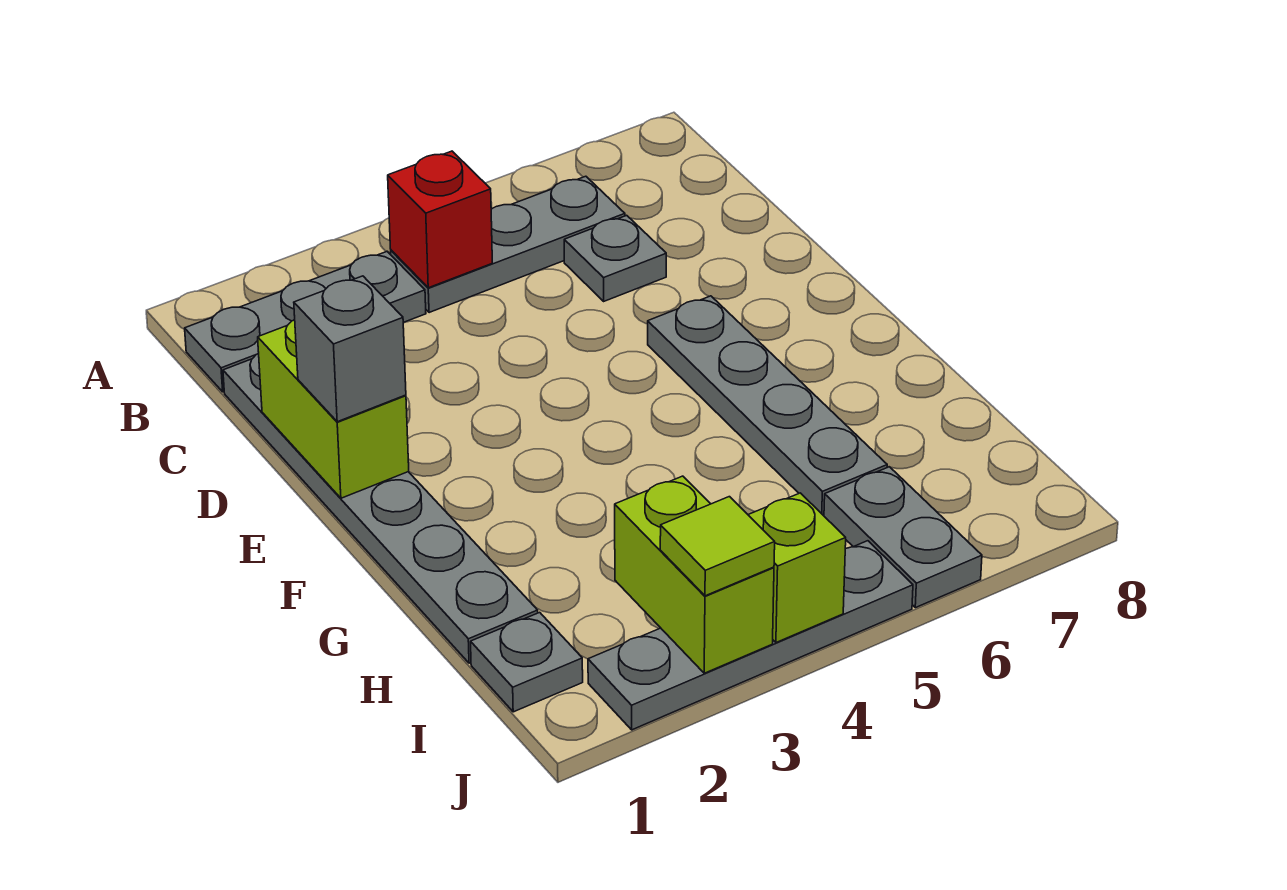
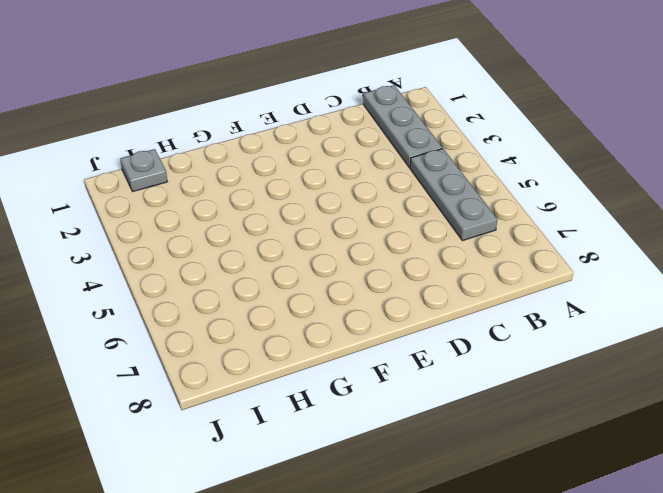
none -> grey 1x6 plate [223,354,538,663]
none -> grey 1x1 plate [564,215,666,301]
none -> grey 1x4 plate [648,296,887,515]

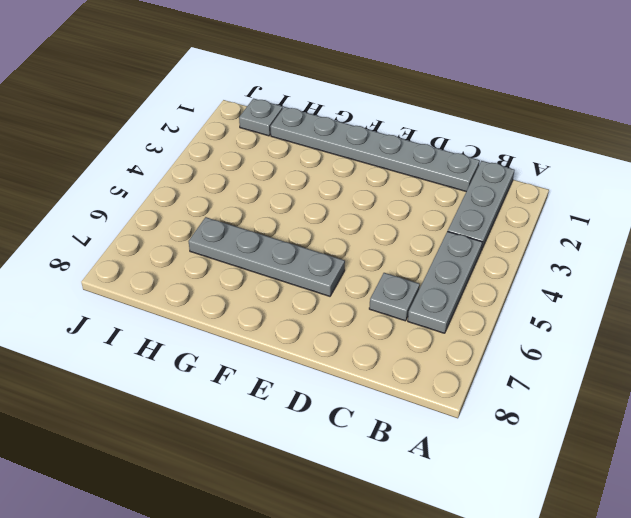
none -> grey 1x2 plate [824,467,982,608]
none -> grey 1x4 plate [588,541,913,730]
none -> red 1x1 brick [388,151,492,288]

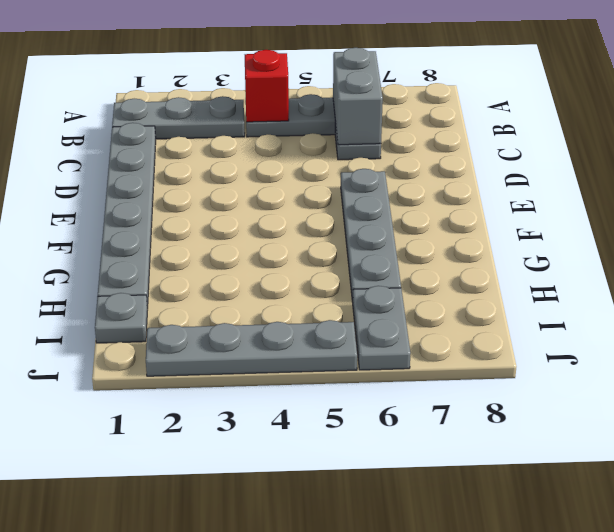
grey 1x2 brick [333,48,383,145] -> none
none -> lime 1x2 brick [258,320,409,498]
none -> lime 1x2 brick [615,476,774,673]
none -> lime 1x1 brick [748,493,846,643]

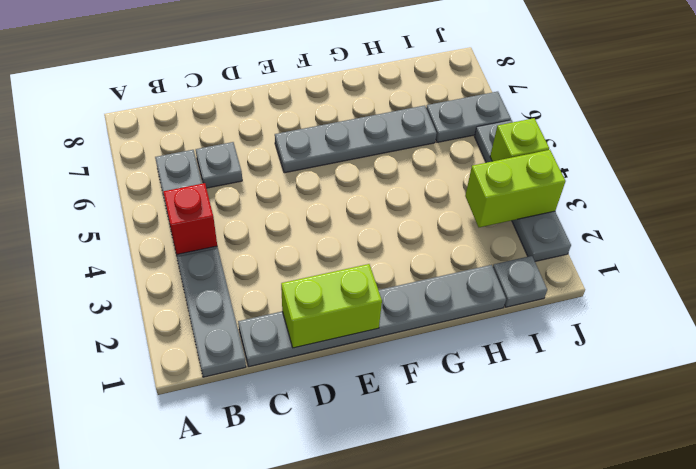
none -> grey 1x1 brick [294,276,406,422]
none -> lime 1x1 tile [660,497,775,596]

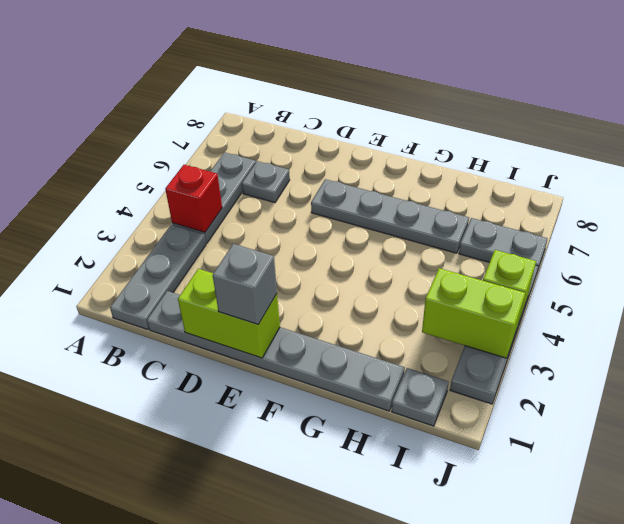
none -> lime 1x1 tile [660,497,775,596]

